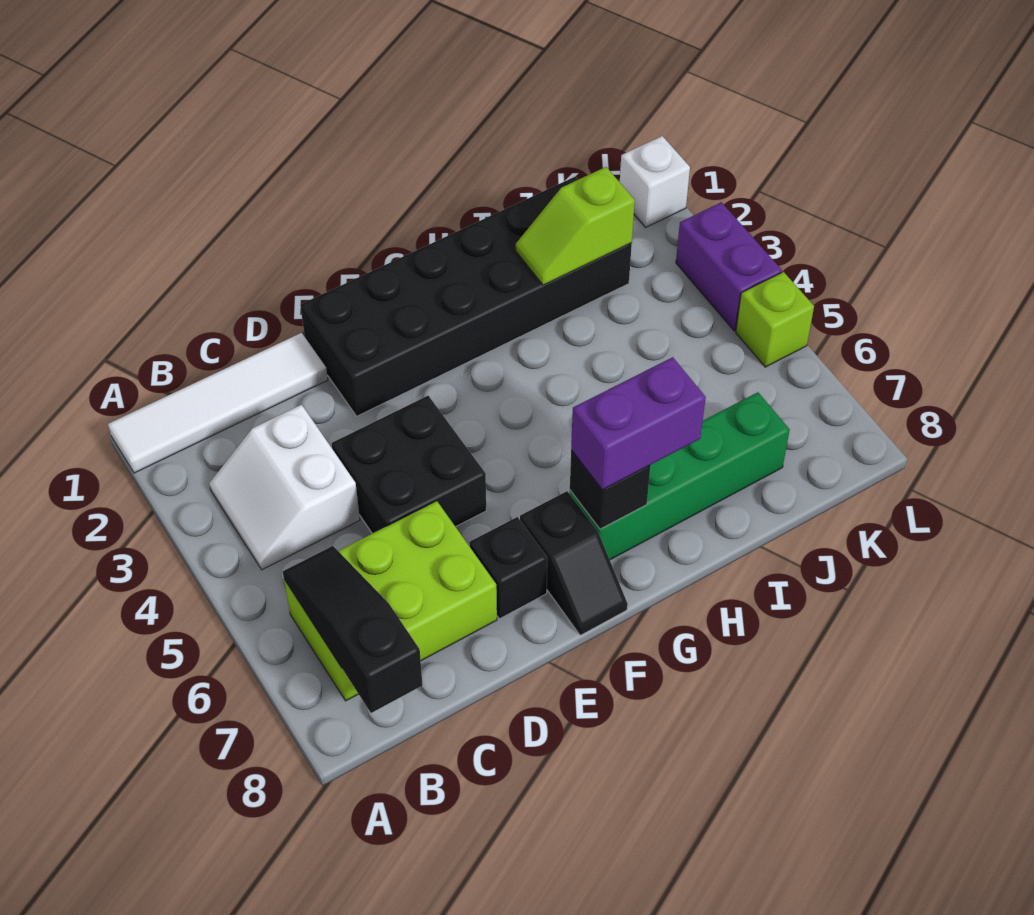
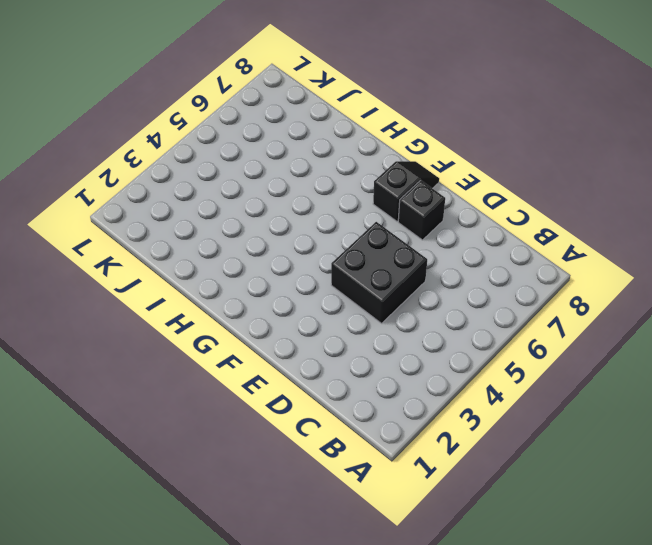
none -> white 1x4 tile [108,333,328,473]
none -> white 2x2 slope [209,405,360,570]
none -> lime 2x3 brick [284,501,497,701]

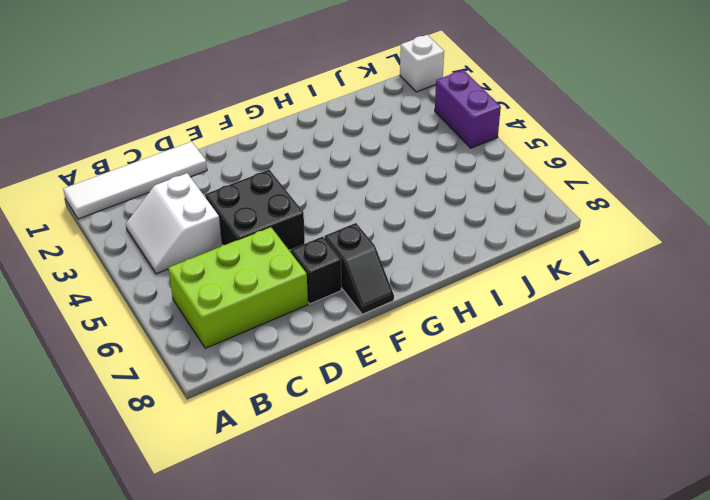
none -> black 2x6 brick [300,177,632,416]
none -> green 1x4 brick [569,392,790,560]
none -> lime 1x1 brick [736,272,814,367]

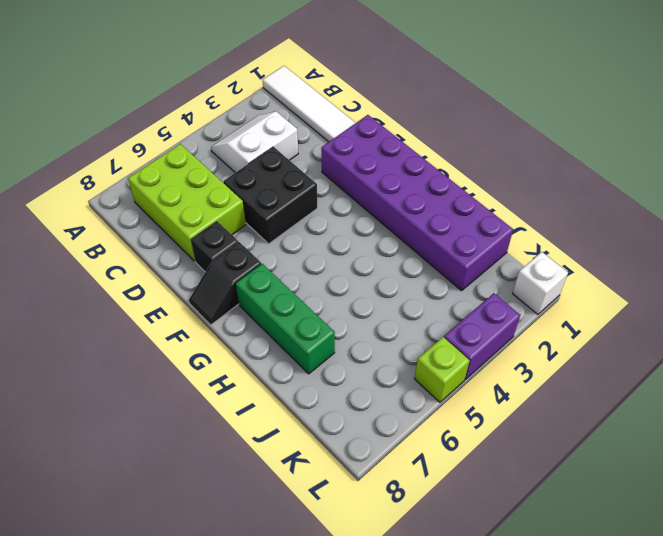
purple 2x6 brick [321,115,513,291] -> black 2x6 brick [300,177,632,416]
green 1x3 brick [236,264,335,374] -> green 1x4 brick [569,392,790,560]
none -> black 1x3 slope [283,546,422,713]
none -> black 1x1 brick [570,450,650,529]
none -> lime 1x2 slope [516,167,635,285]

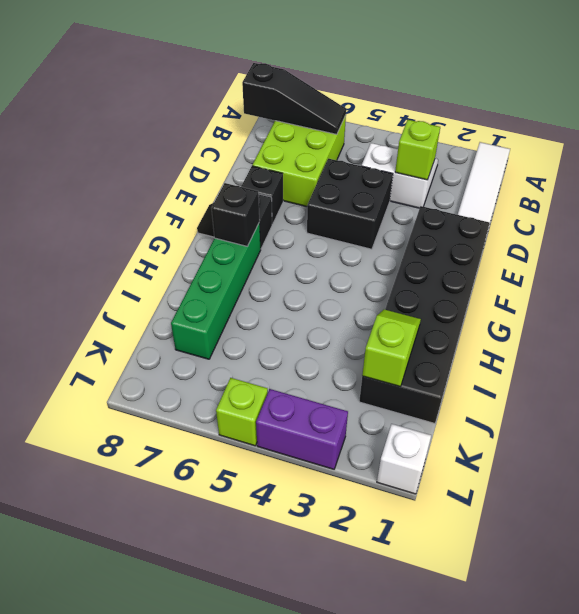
lime 1x1 brick [395,120,440,180] -> none
none -> purple 1x2 brick [571,357,706,490]

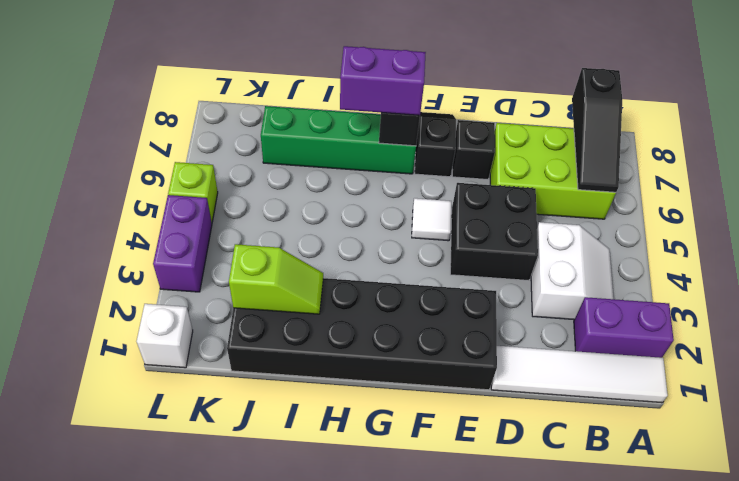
purple 1x2 brick [574,297,674,358] -> none
white 1x1 tile [412,198,451,241] -> none

